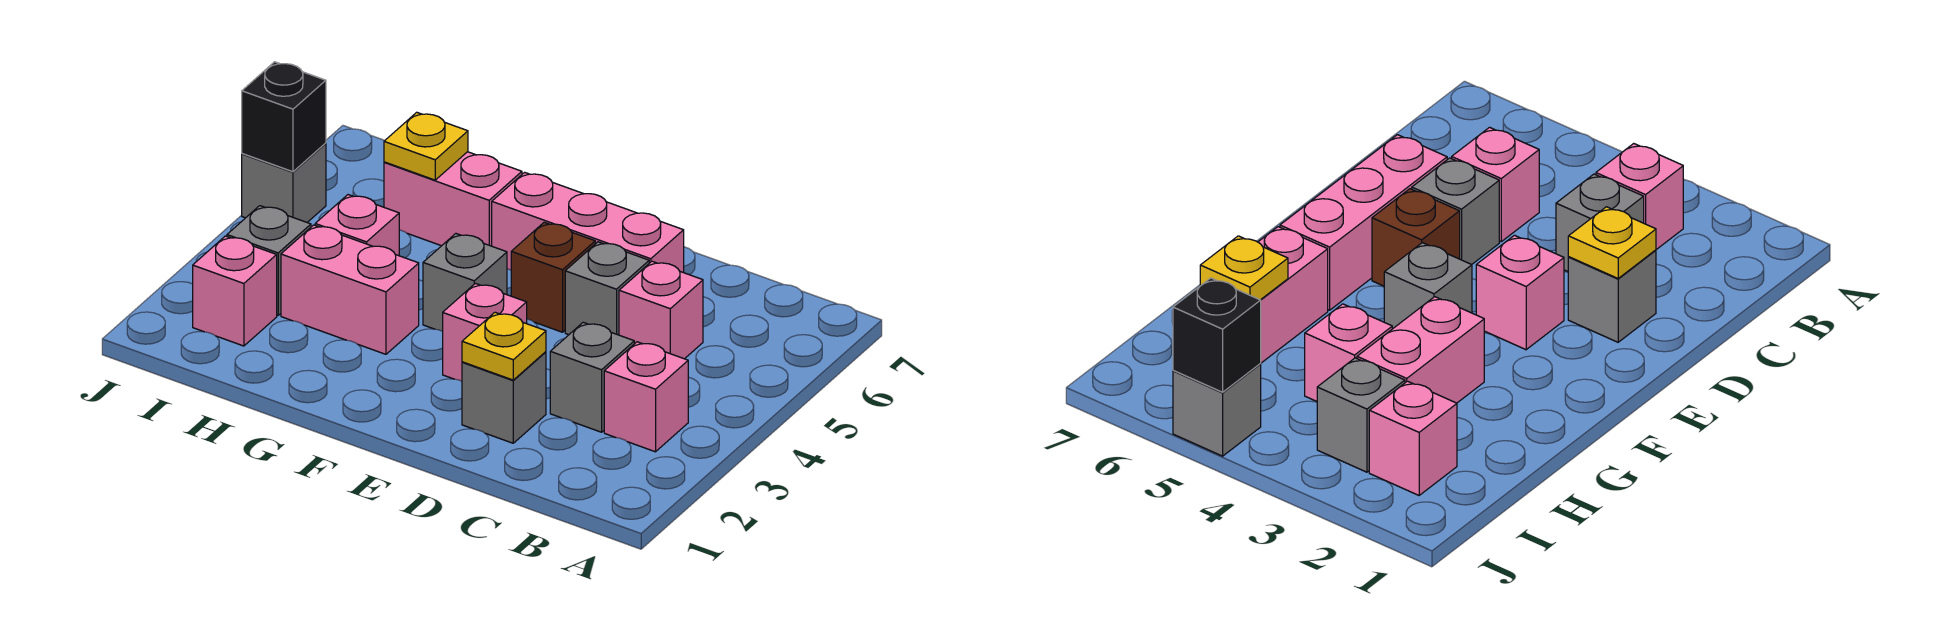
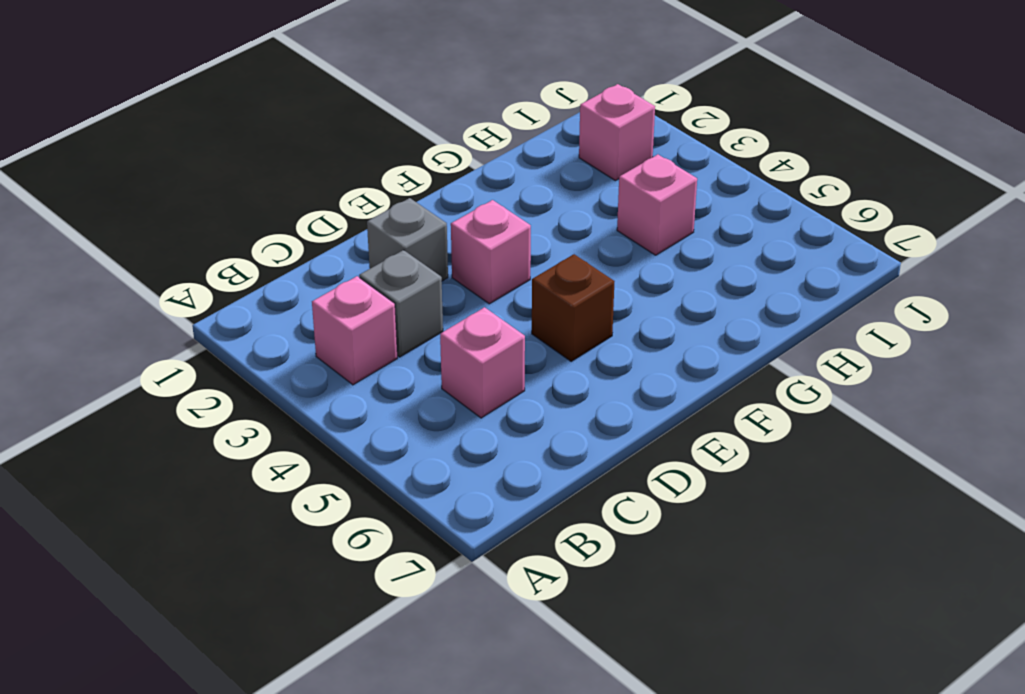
none -> grey 1x1 brick [565,242,649,335]
none -> pink 1x3 brick [492,172,684,273]
none -> grey 1x1 brick [423,234,507,331]

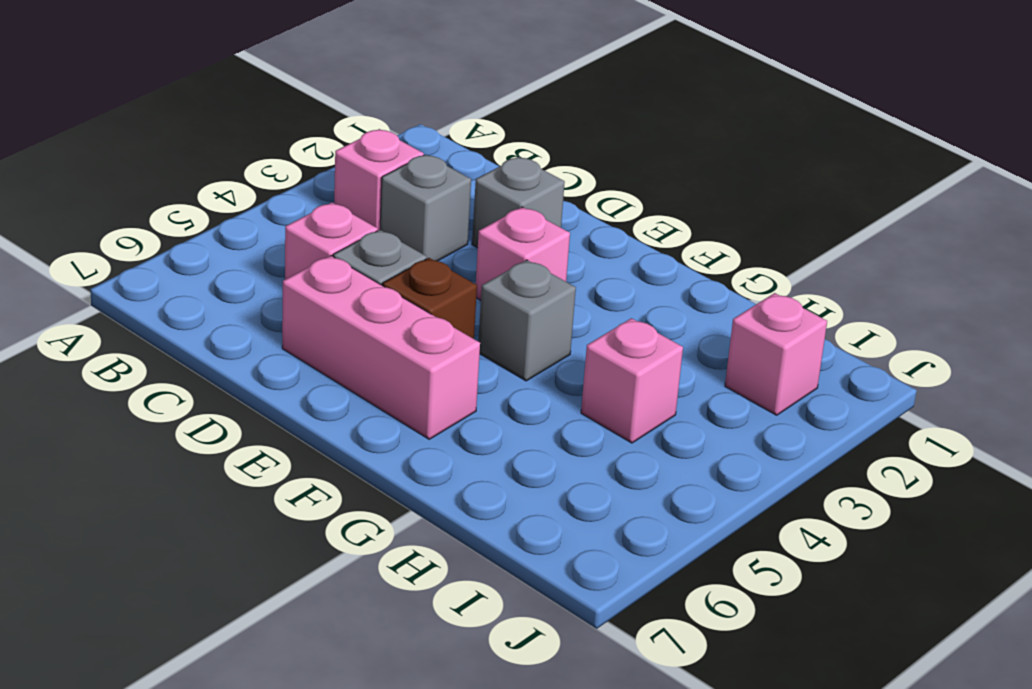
none -> pink 1x2 brick [281,225,419,354]
none -> pink 1x2 brick [384,152,522,246]
none -> grey 1x1 brick [227,206,311,315]

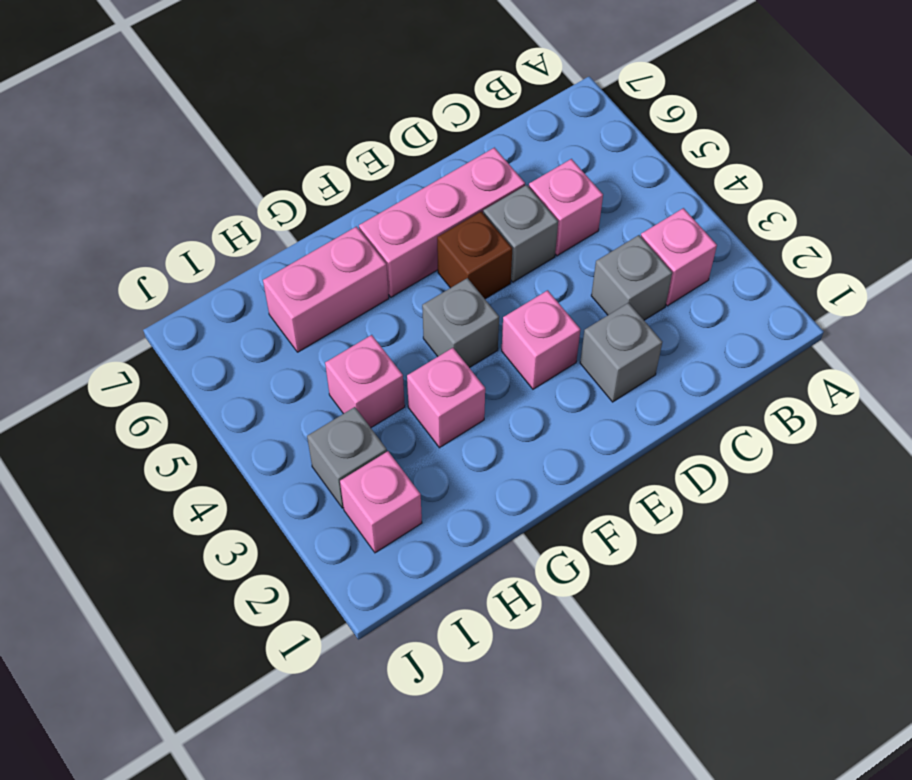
pink 1x1 brick [407,348,485,448] -> pink 1x2 brick [281,225,419,354]
none -> grey 1x1 brick [242,143,326,222]
none -> yellow 1x1 plate [462,312,546,380]
none -> yellow 1x1 plate [384,112,468,180]

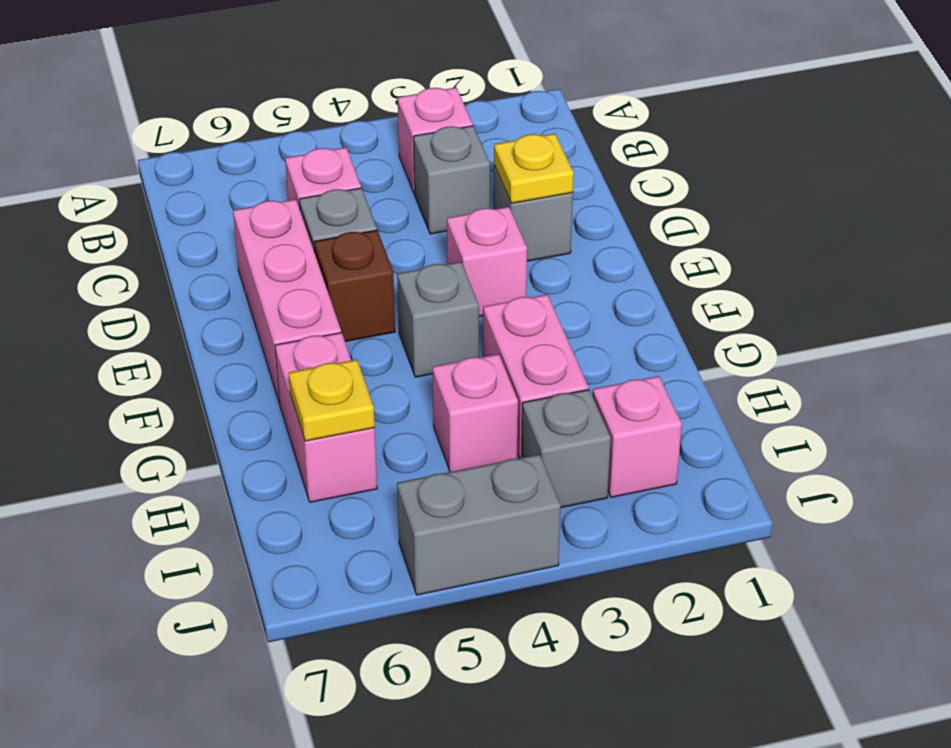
grey 1x2 brick [397,454,561,595] -> grey 1x1 brick [242,143,326,222]
none -> black 1x1 brick [242,62,326,172]

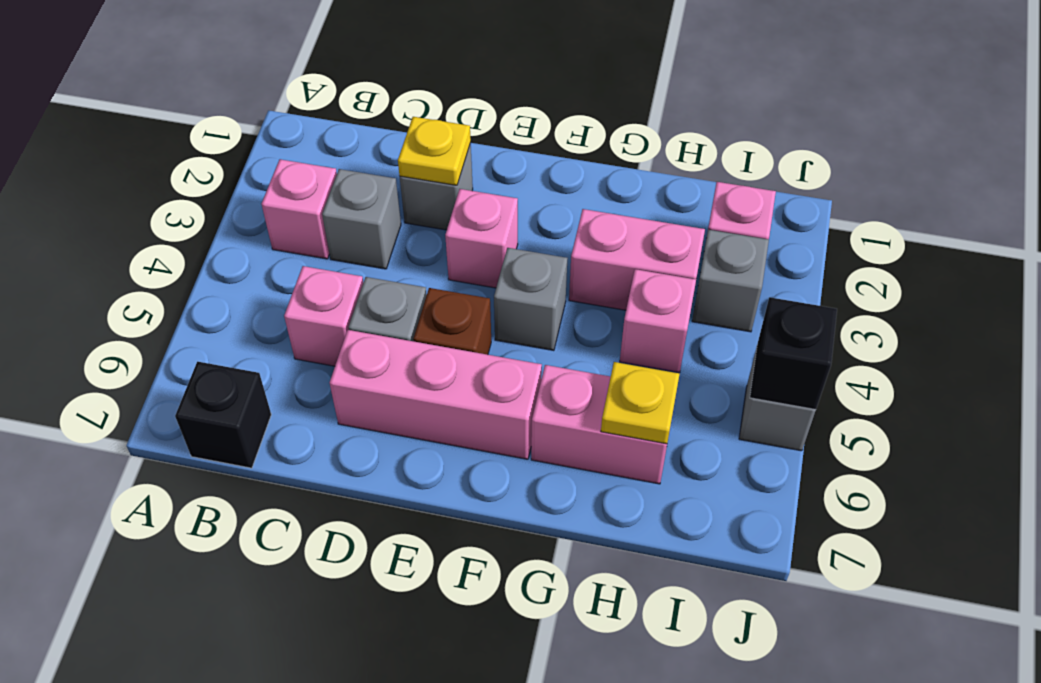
black 1x1 brick [175,362,271,468] -> none

